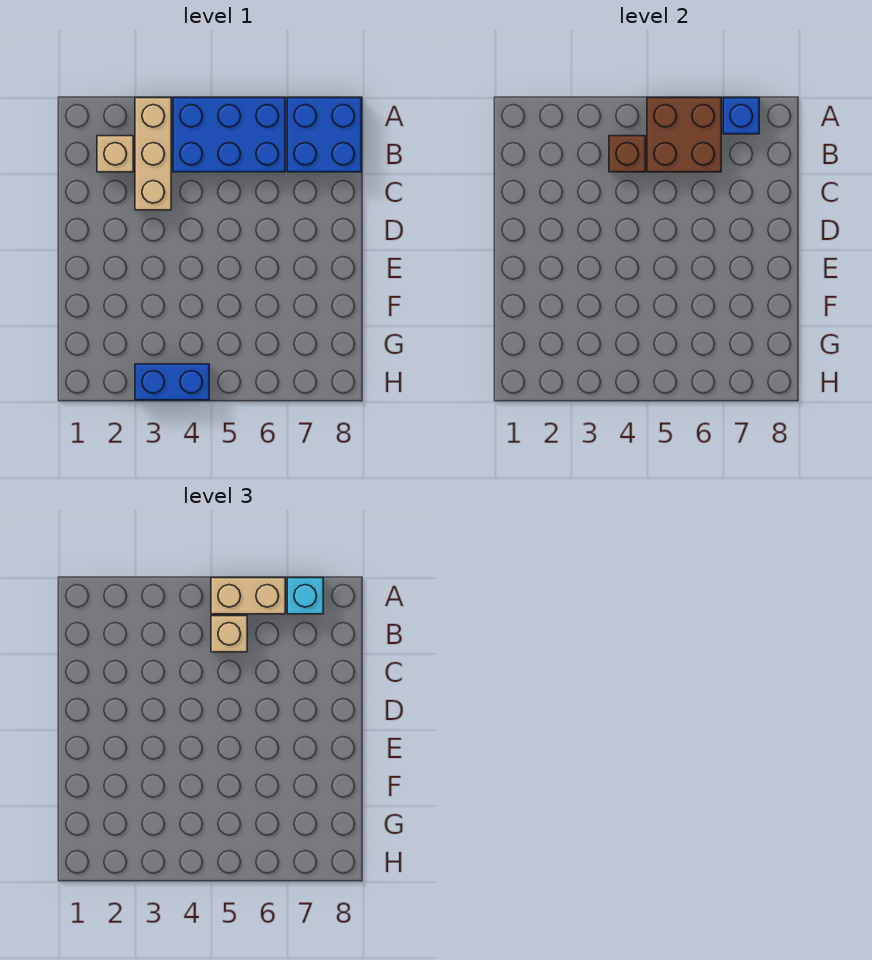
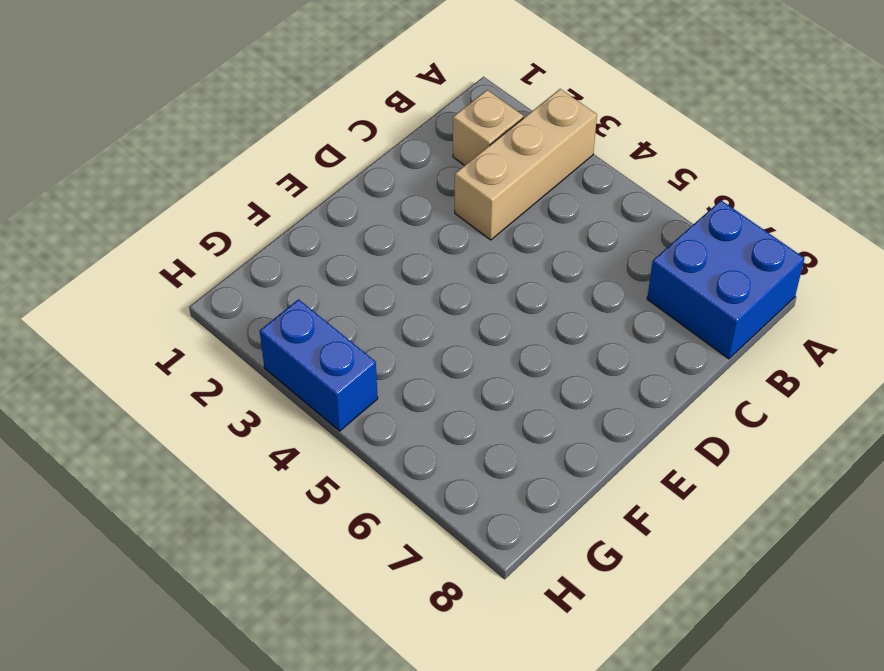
none -> blue 2x3 brick [173,98,285,172]
none -> brown 2x2 brick [647,98,721,172]

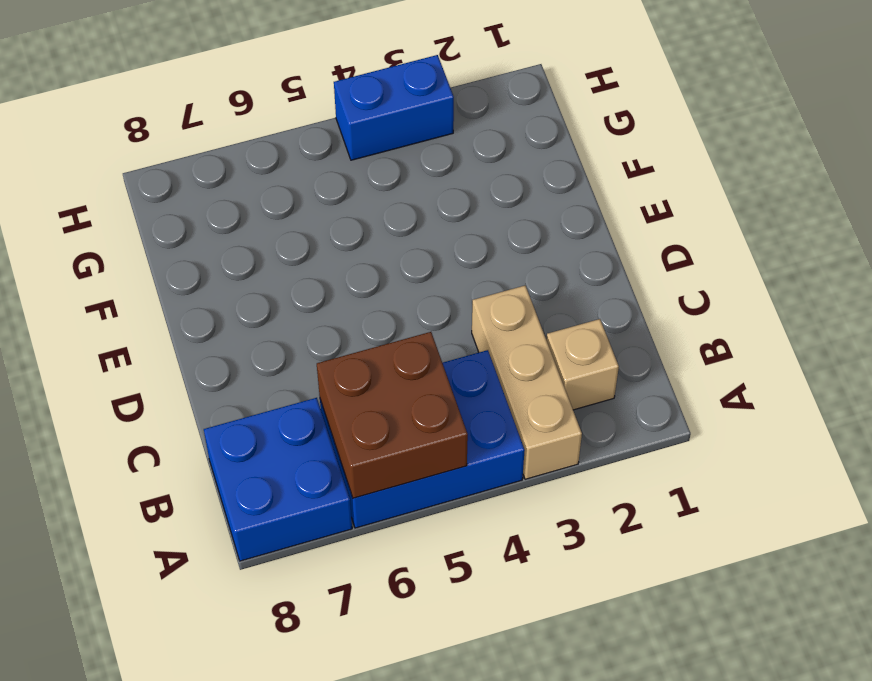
none -> blue 1x1 brick [723,98,759,134]
none -> brown 1x1 brick [609,136,645,172]

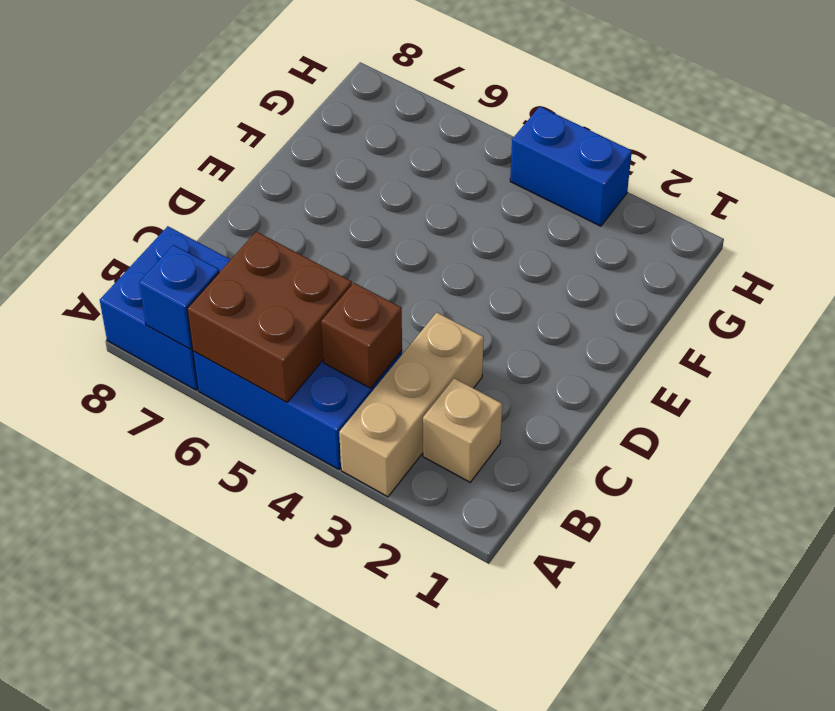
none -> tan 1x2 brick [211,578,285,614]
none -> cyan 1x1 brick [287,578,323,614]

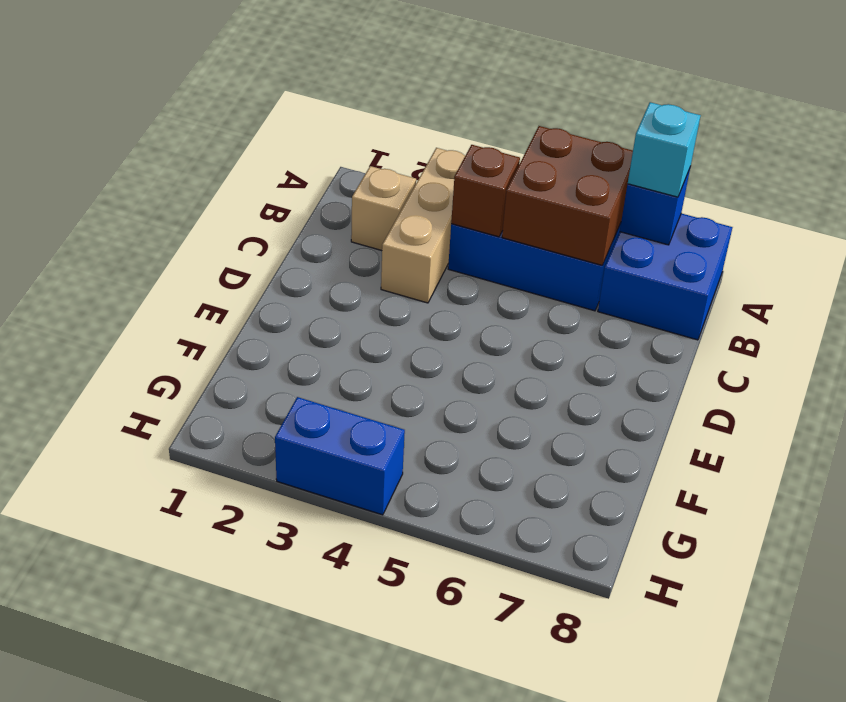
none -> tan 1x2 brick [211,578,285,614]
none -> tan 1x1 brick [211,616,247,652]

